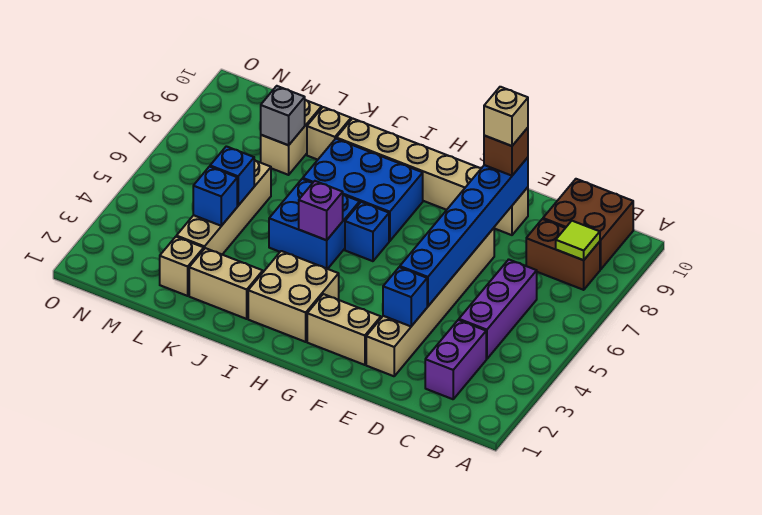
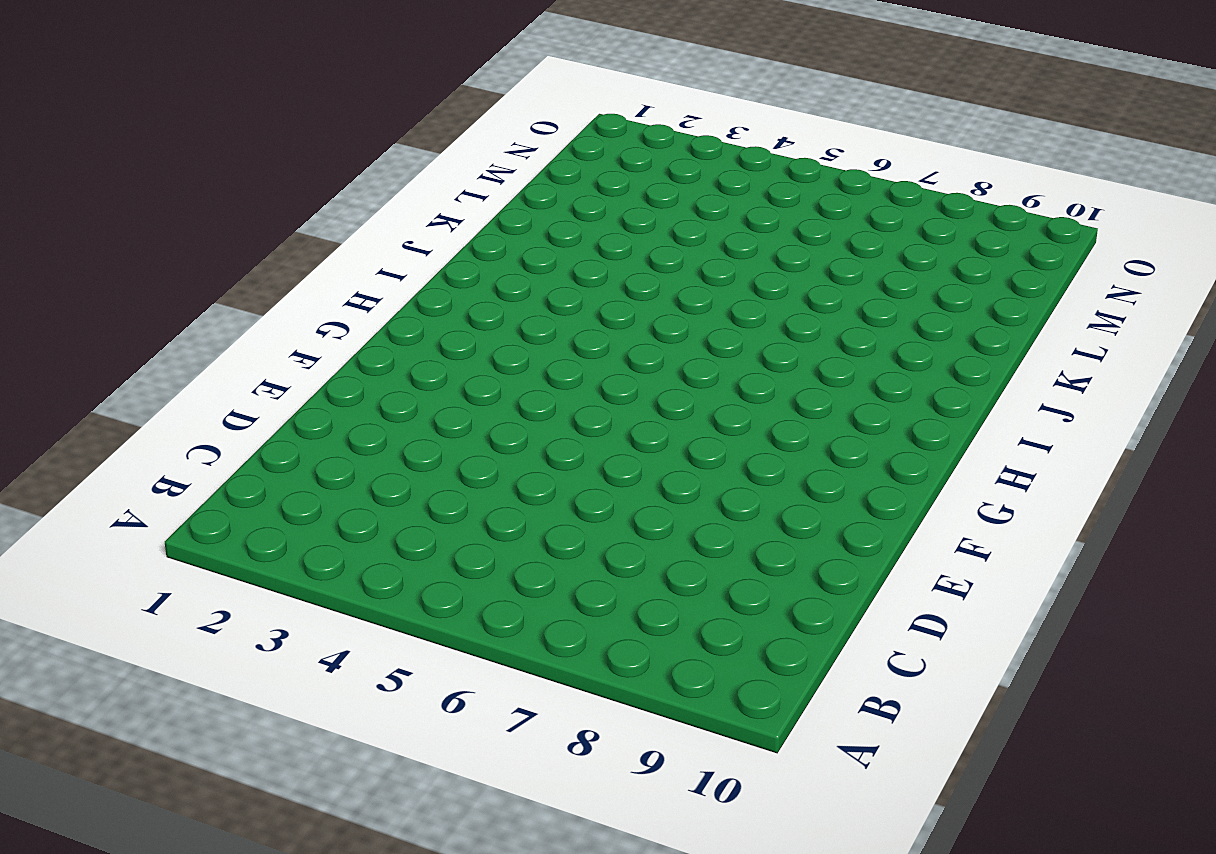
none -> brown 1x2 brick [526,219,600,290]
none -> brown 2x2 brick [543,179,633,270]
none -> purple 1x2 brick [425,320,486,399]

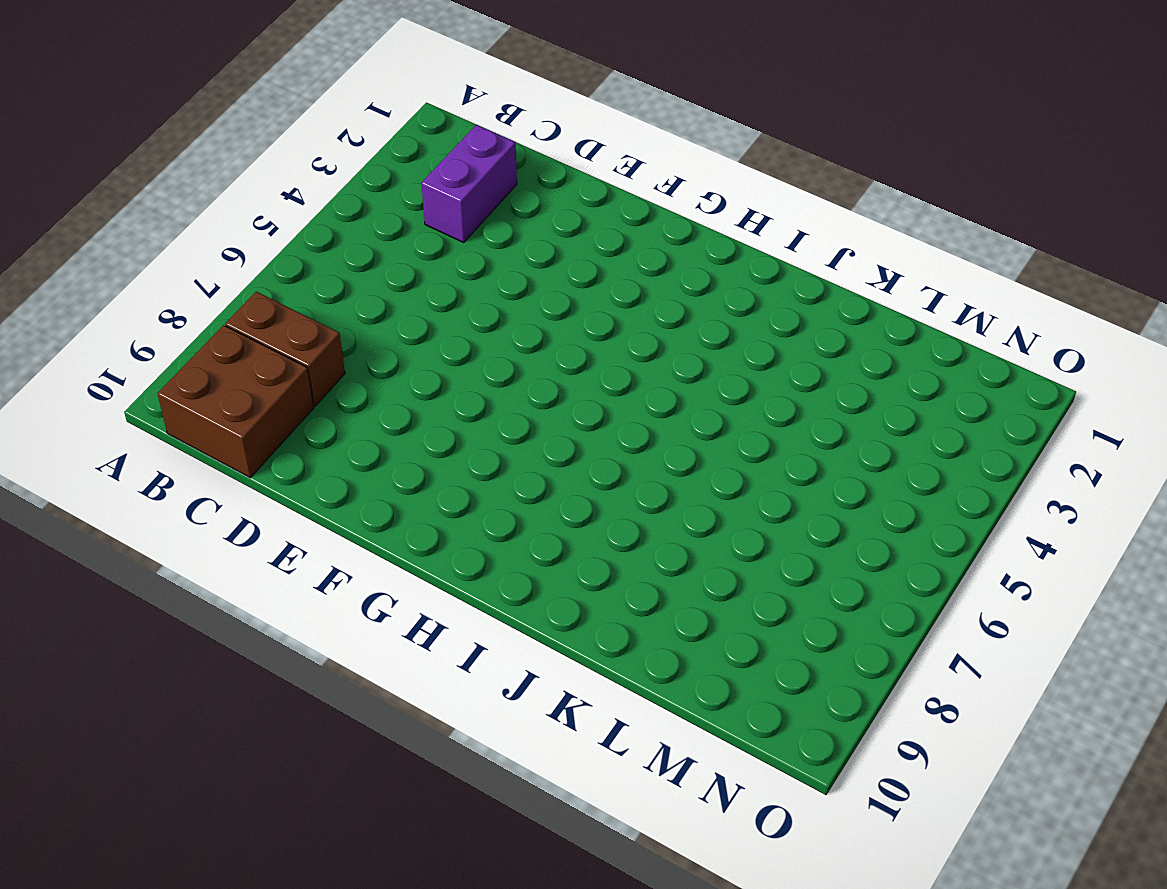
none -> purple 1x3 brick [459,259,537,359]
none -> tan 1x6 brick [366,228,494,376]
none -> tan 1x6 brick [336,118,528,235]

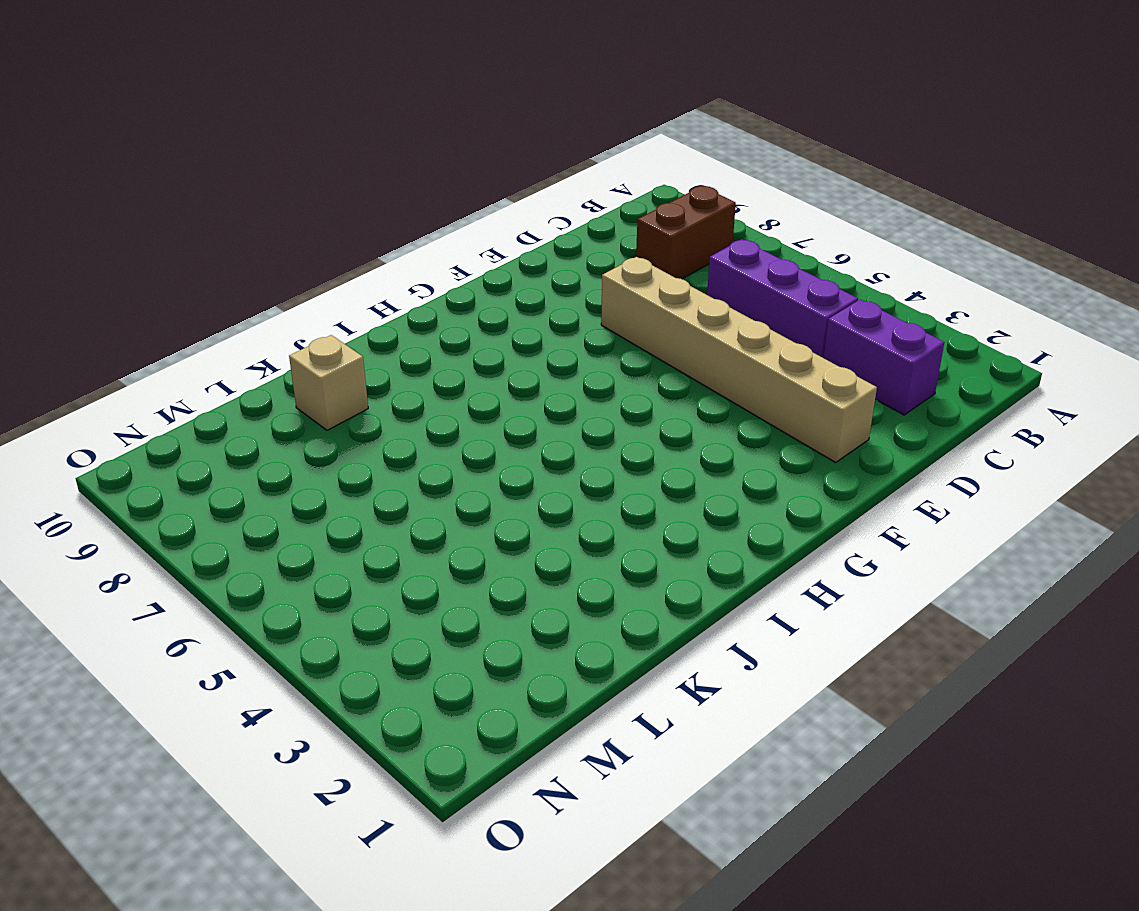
none -> brown 2x2 brick [543,179,633,270]
none -> tan 1x6 brick [336,118,528,235]
none -> tan 1x2 brick [307,294,381,365]

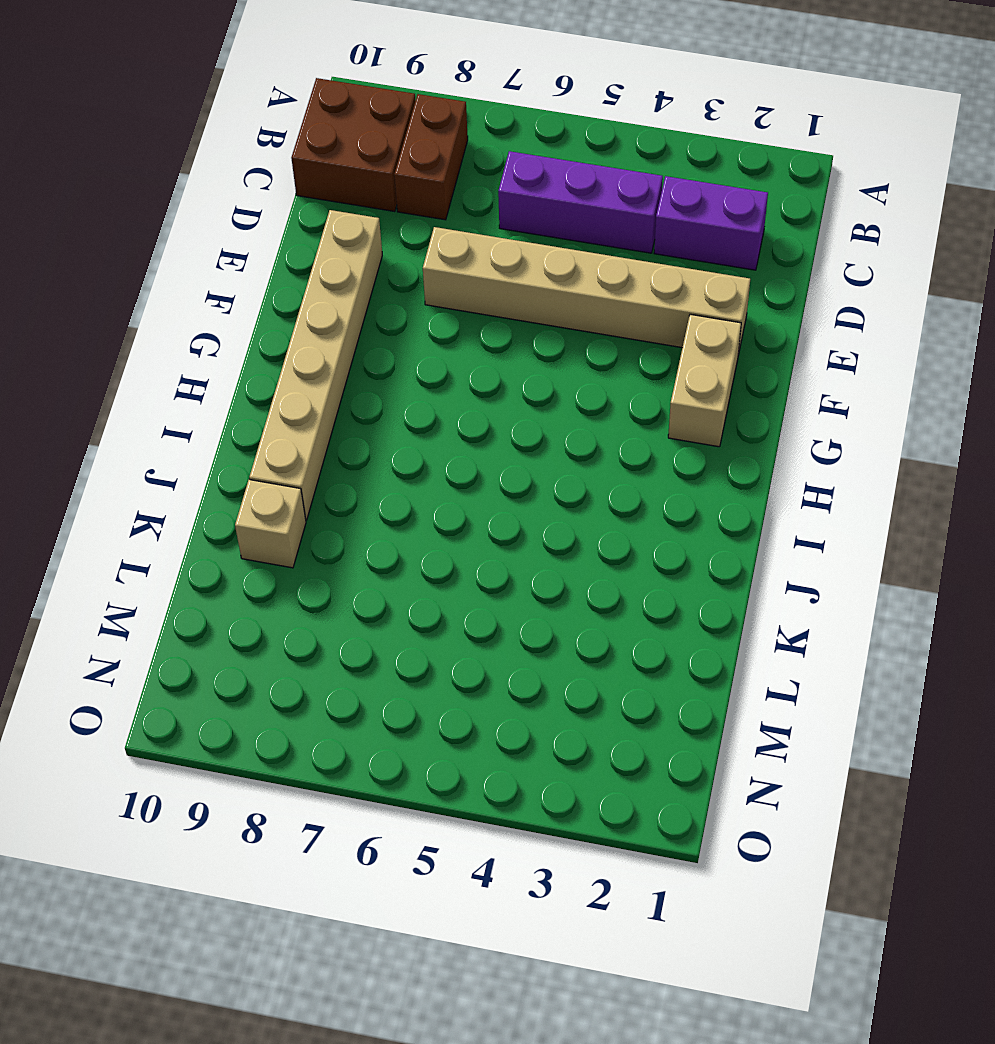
none -> tan 2x2 brick [248,251,339,342]
none -> blue 1x1 brick [345,202,389,261]
none -> blue 2x3 brick [303,139,423,241]

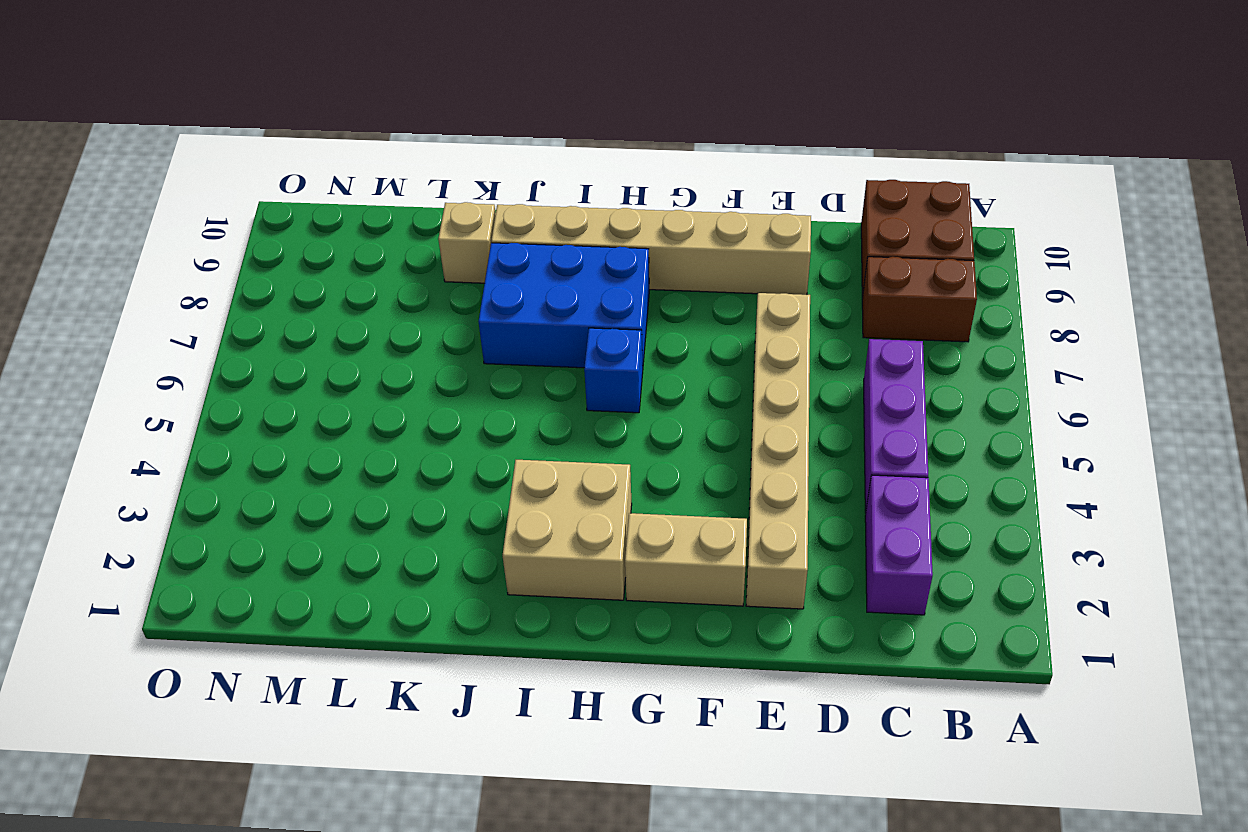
none -> blue 2x2 brick [269,179,360,269]
none -> tan 1x2 brick [189,248,263,319]
none -> tan 1x1 brick [160,237,204,296]

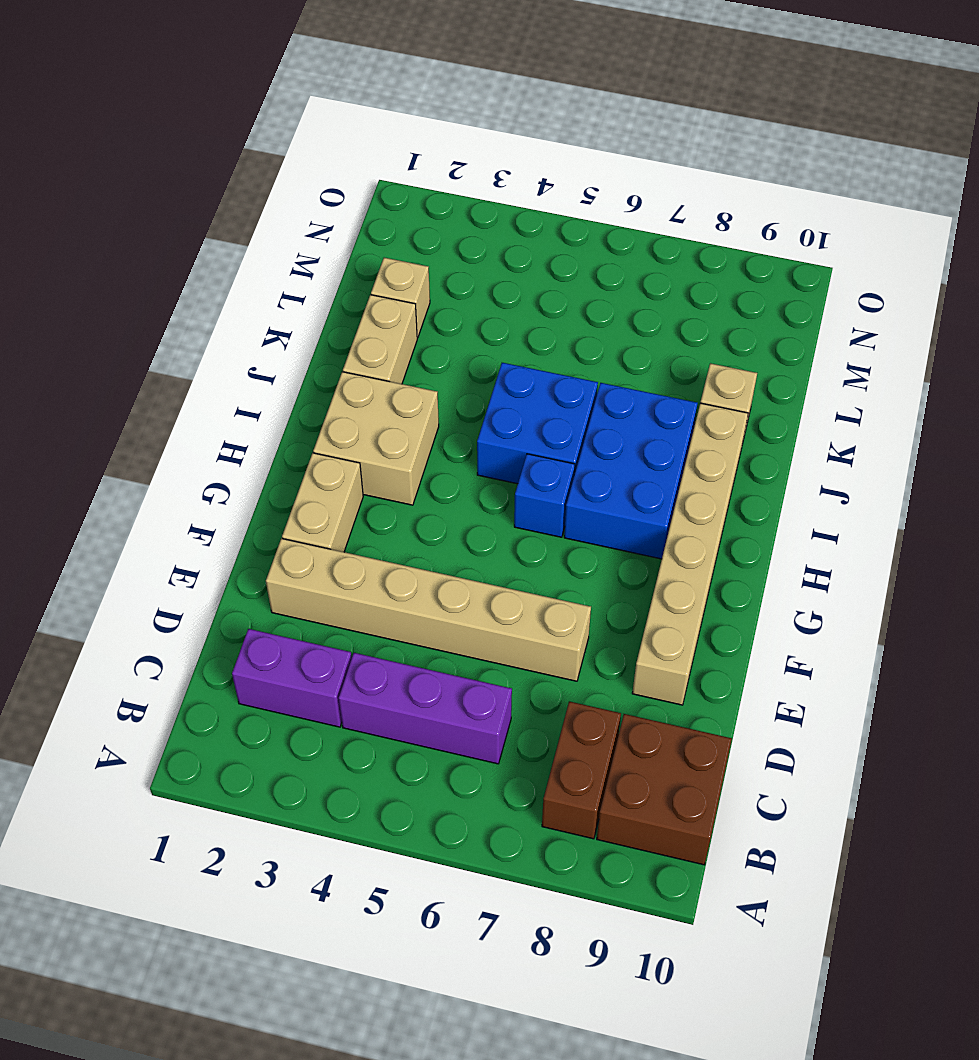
none -> tan 1x4 brick [176,160,271,254]
none -> tan 1x2 brick [261,100,322,175]
none -> lime 1x1 tile [556,221,600,260]

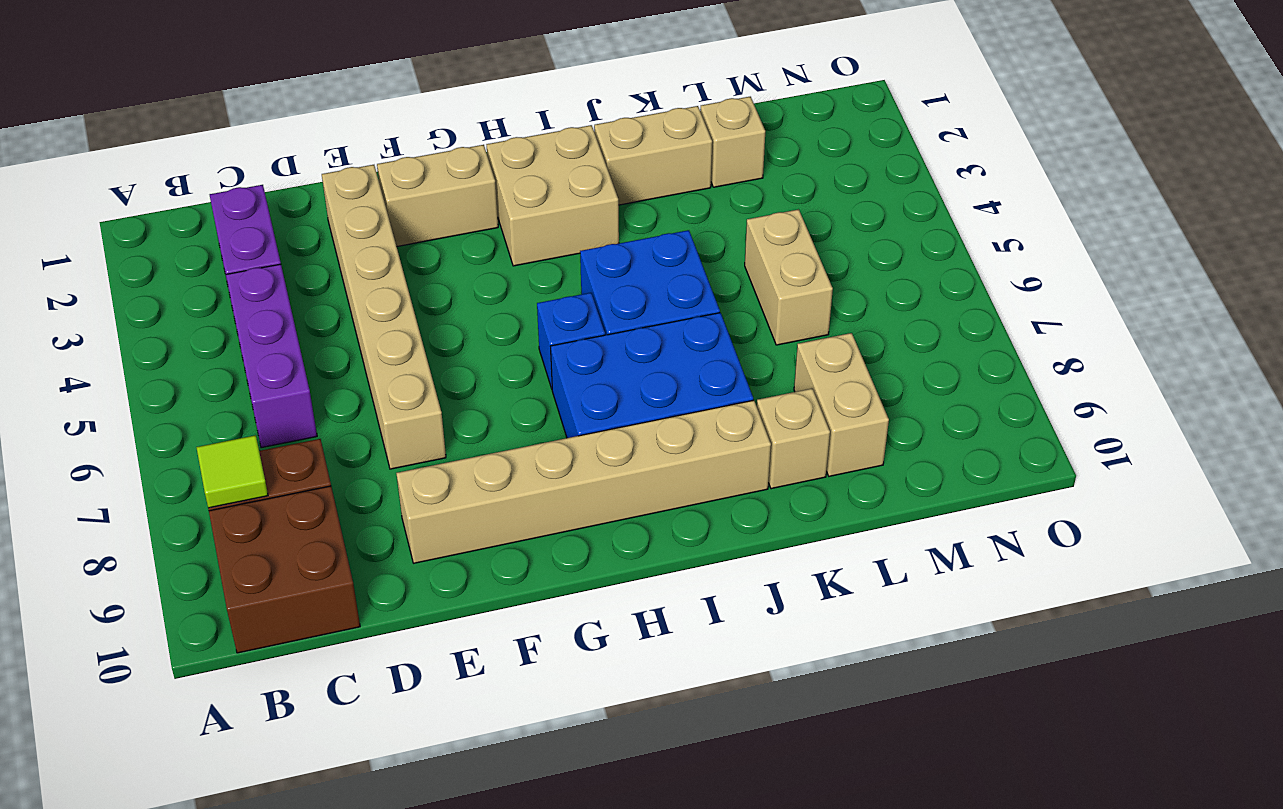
tan 1x2 brick [745,209,833,345] -> tan 1x4 brick [176,160,271,254]
none -> blue 1x1 brick [383,267,427,326]
none -> blue 1x6 brick [400,157,528,306]
none -> purple 1x1 brick [299,181,343,240]

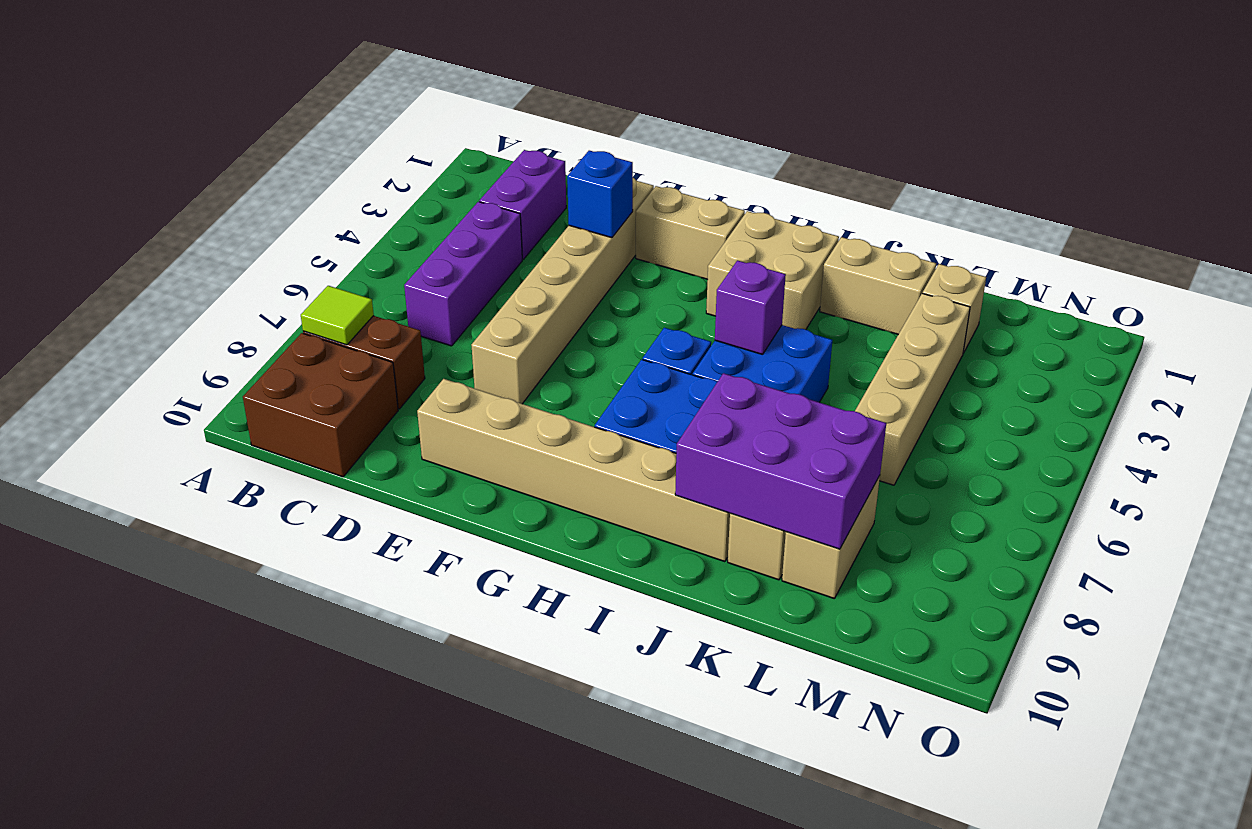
purple 2x3 brick [675,373,886,549] -> grey 1x1 brick [261,86,305,145]
none -> blue 1x6 brick [400,157,528,306]
none -> blue 1x1 brick [193,167,237,226]
none -> blue 1x1 brick [210,146,254,206]

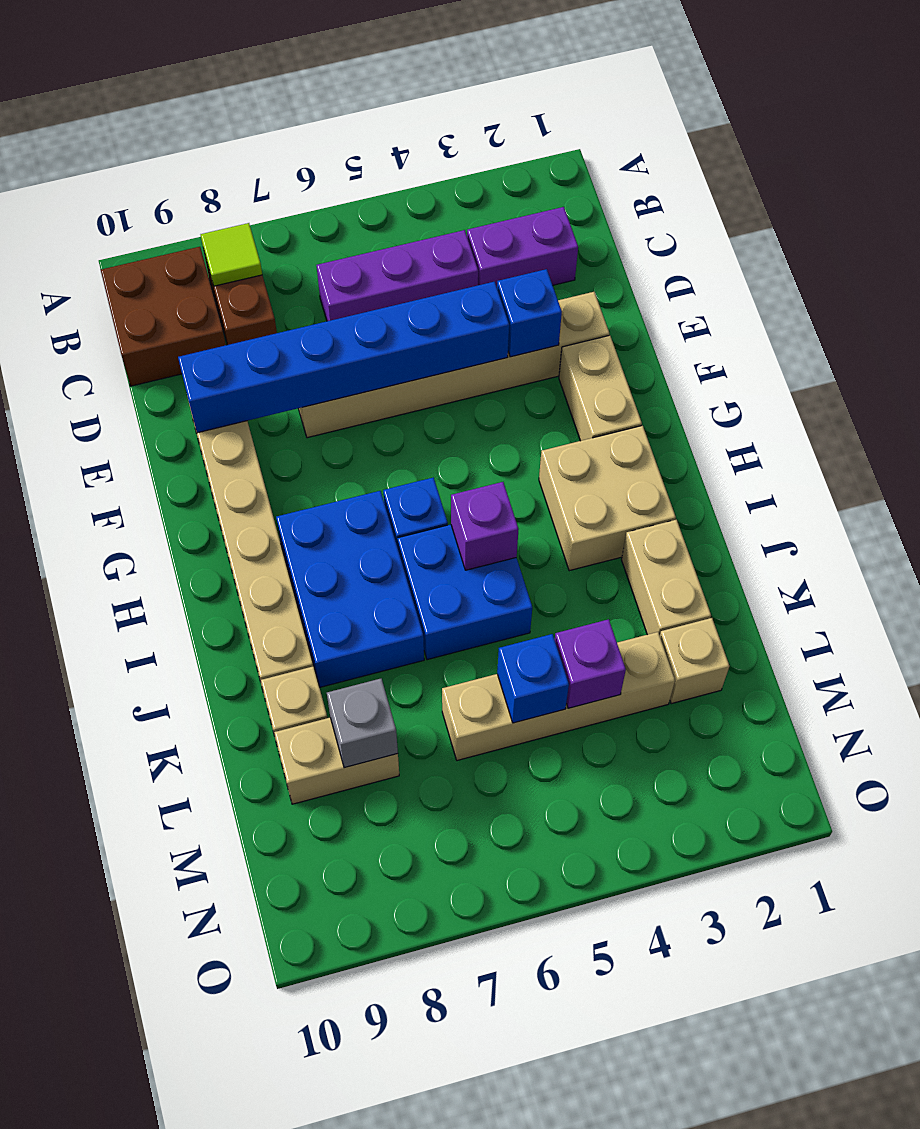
purple 1x1 brick [555,619,626,708] -> blue 1x1 brick [193,167,237,226]
none -> brown 1x1 brick [484,128,528,176]
none -> tan 1x1 brick [484,87,528,146]

